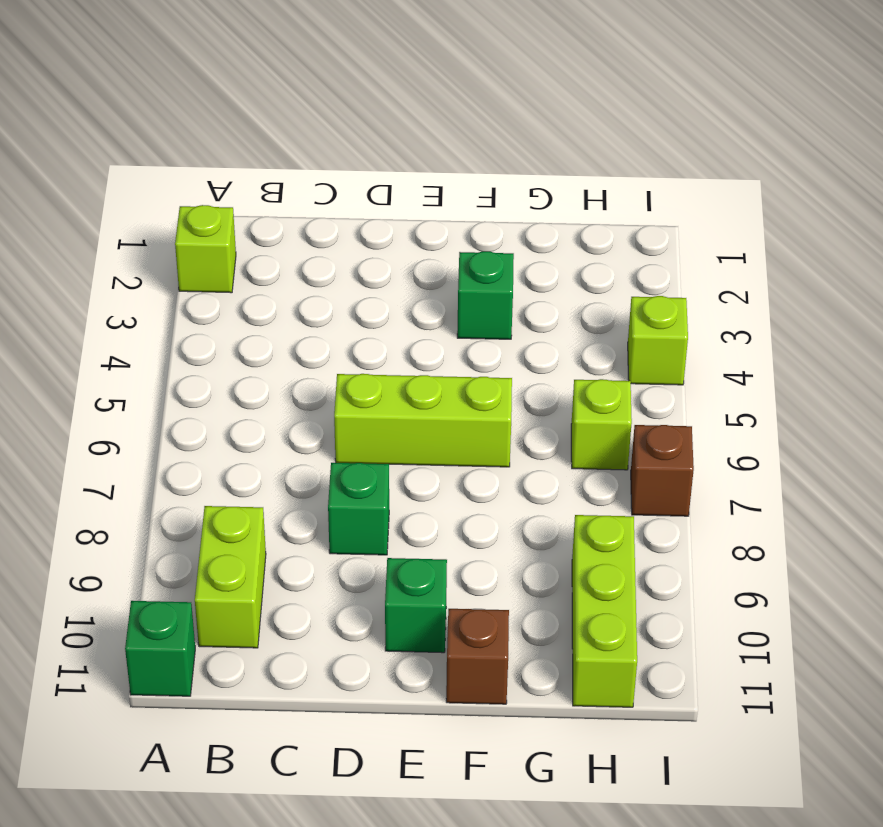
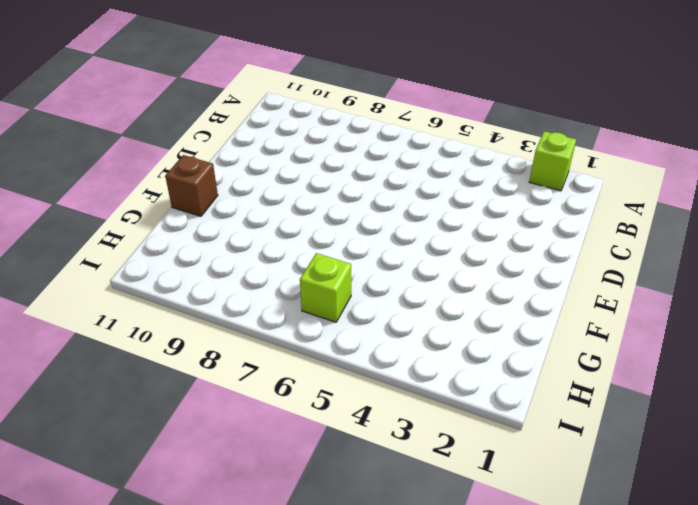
none -> green 1x1 brick [125,601,195,696]
none -> lime 1x2 brick [195,506,266,648]
none -> lime 1x3 brick [334,374,512,467]

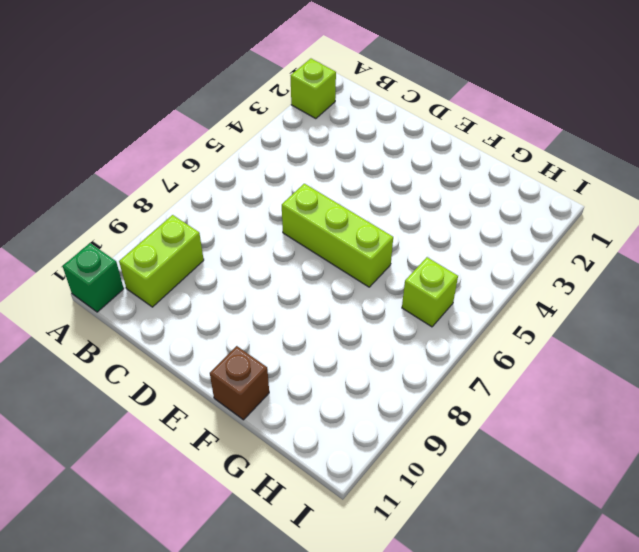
none -> green 1x1 brick [328,463,389,555]
none -> green 1x1 brick [385,558,447,653]
none -> green 1x1 brick [457,251,514,339]

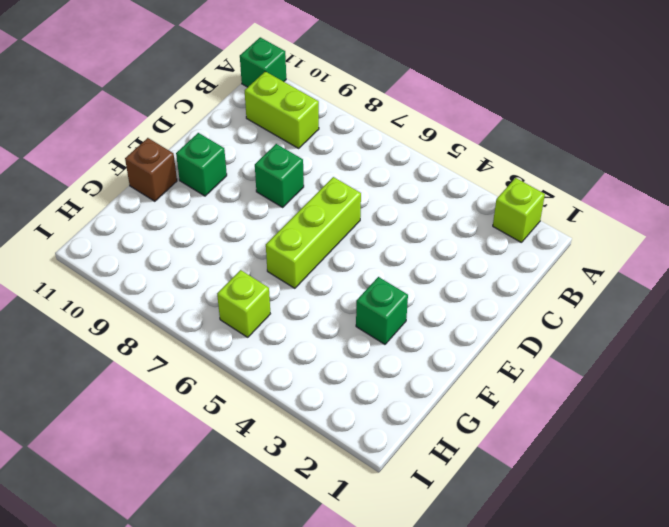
none -> lime 1x3 brick [572,515,637,707]
none -> lime 1x1 brick [628,296,688,385]
none -> brown 1x1 brick [631,425,694,516]

